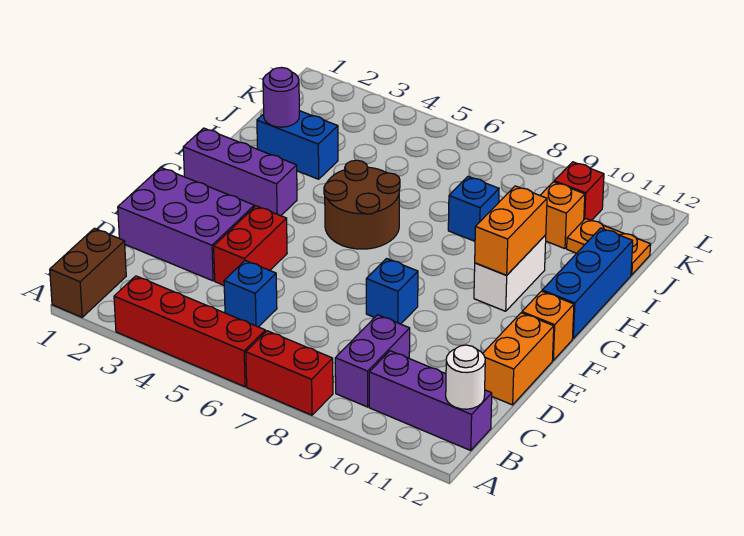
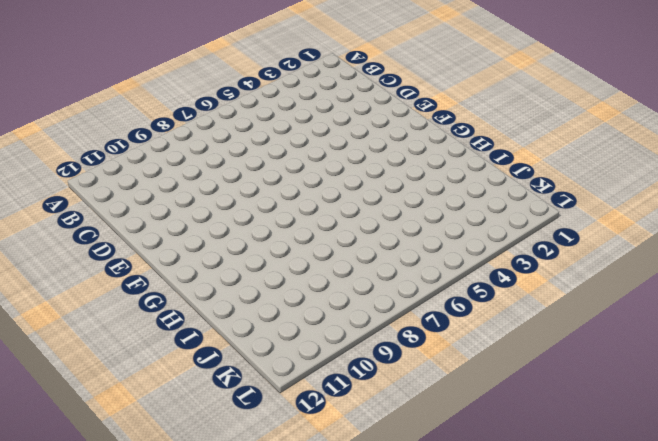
none -> brown 1x2 brick [50,228,126,317]
none -> red 1x4 brick [114,276,265,387]
none -> red 1x2 brick [246,331,333,415]

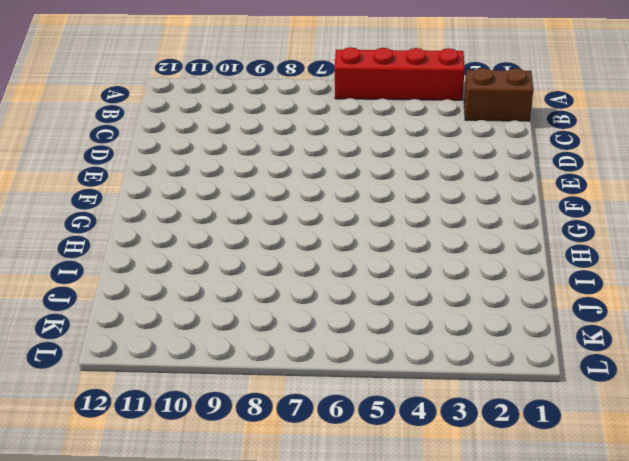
brown 1x2 brick [464,68,533,121] -> brown 1x2 brick turned to [50,228,126,317]
none -> red 1x2 brick [246,331,333,415]
none -> purple 1x2 brick [335,315,410,407]
none -> purple 1x3 brick [369,351,492,451]

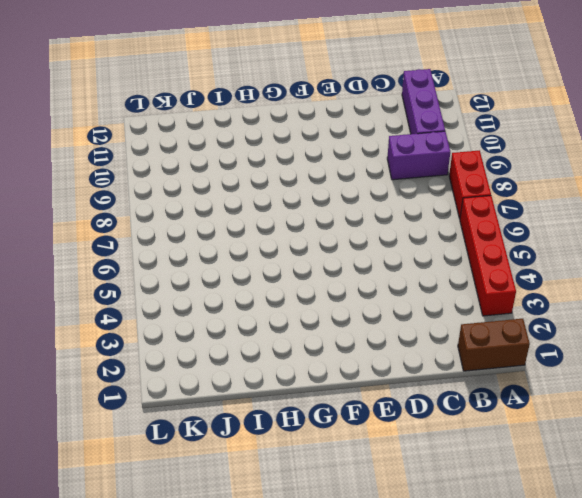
none -> blue 1x1 brick [224,261,277,327]
none -> purple 2x3 brick [118,168,254,281]
none -> red 1x2 brick [214,206,287,285]

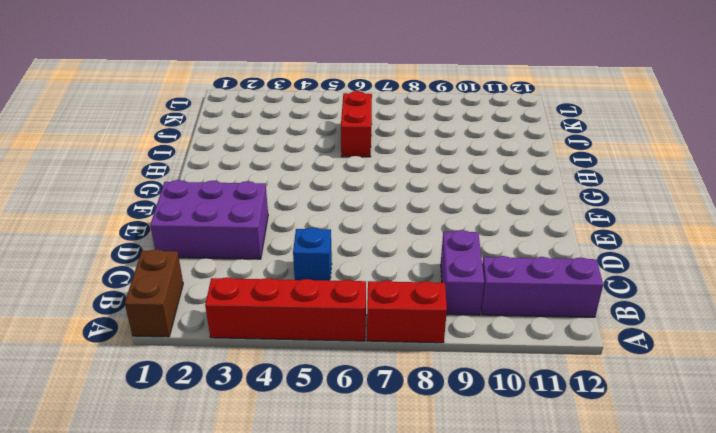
red 1x2 brick [341,91,372,157] -> red 1x2 brick moved to [214,206,287,285]
none -> orange 1x2 brick [483,313,554,405]
none -> blue 1x1 brick [366,259,418,324]
none -> orange 1x1 brick [522,291,574,360]

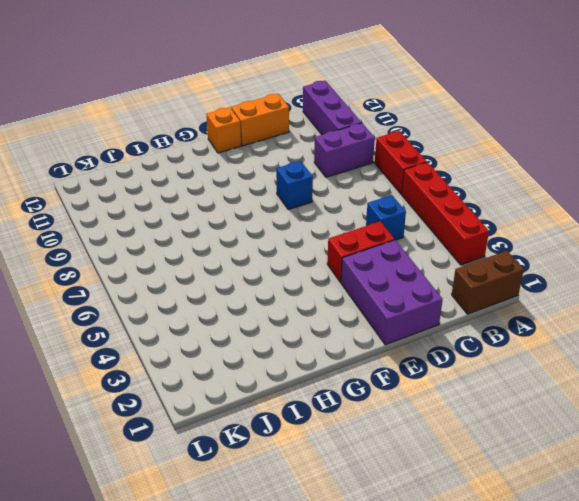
none -> purple 1x3 brick [183,128,297,216]
none -> brown 2x2 round brick [324,160,400,249]
none -> white 1x2 brick [474,235,546,311]

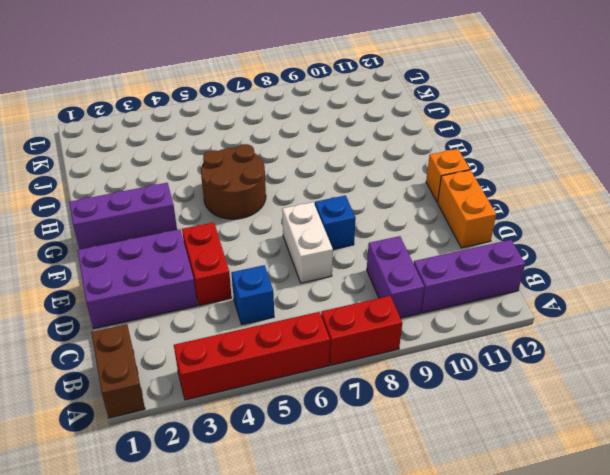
white 1x2 brick [282,202,333,283] -> white 1x2 brick moved to [474,235,546,311]
none -> blue 1x3 brick [542,228,633,338]
none -> blue 1x2 brick [257,111,338,179]
none -> blue 1x1 brick [448,176,499,241]

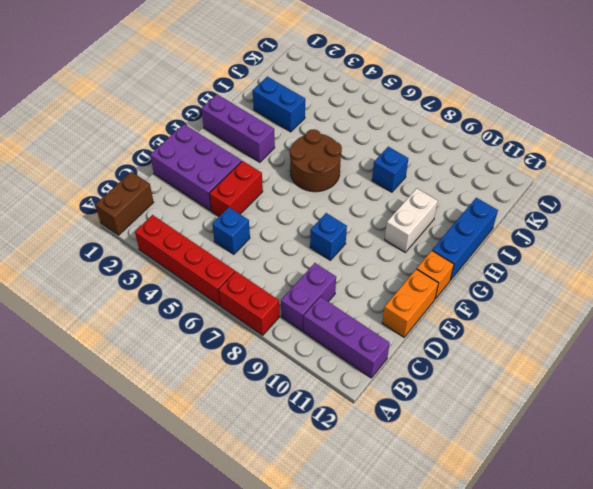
none -> orange 1x1 brick [540,182,585,249]
none -> orange 1x2 plate [567,219,651,275]
none -> red 1x1 brick [554,162,604,221]

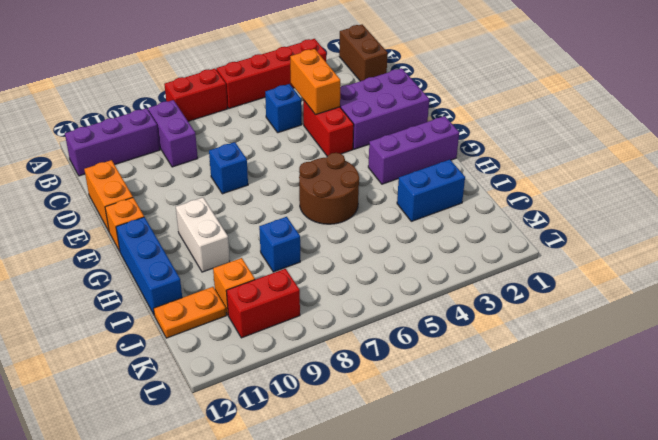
orange 1x2 brick [290,49,340,115] -> orange 1x2 brick moved to [475,186,547,275]
red 1x2 brick [226,269,300,338] -> red 1x1 brick [554,162,604,221]
none -> white 1x1 round brick [446,345,485,409]
none -> purple 1x1 round brick [263,68,299,127]

